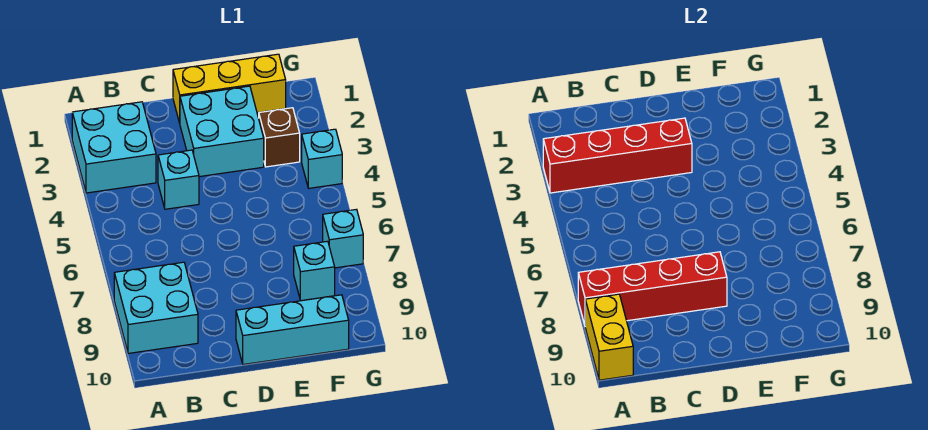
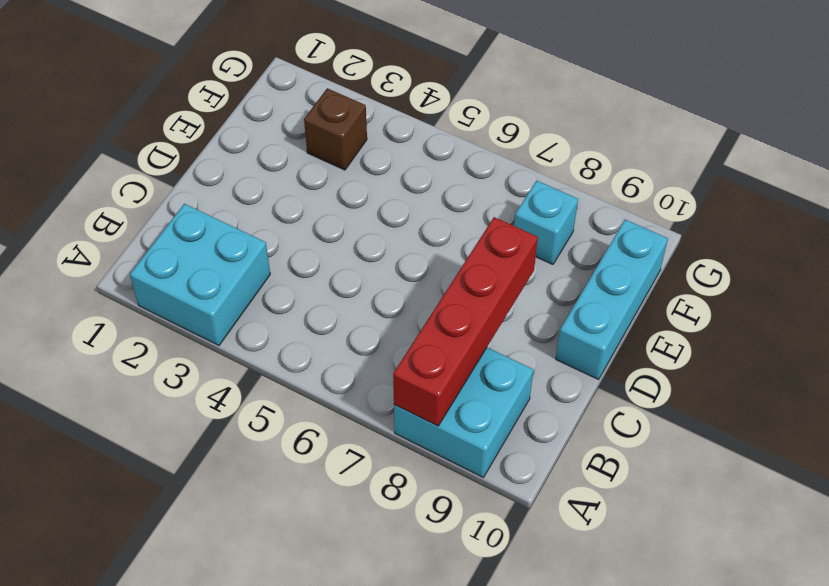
none -> cyan 1x1 brick [158,150,199,209]
none -> yellow 1x3 brick [173,54,286,123]
none -> cyan 2x2 brick [180,86,264,177]

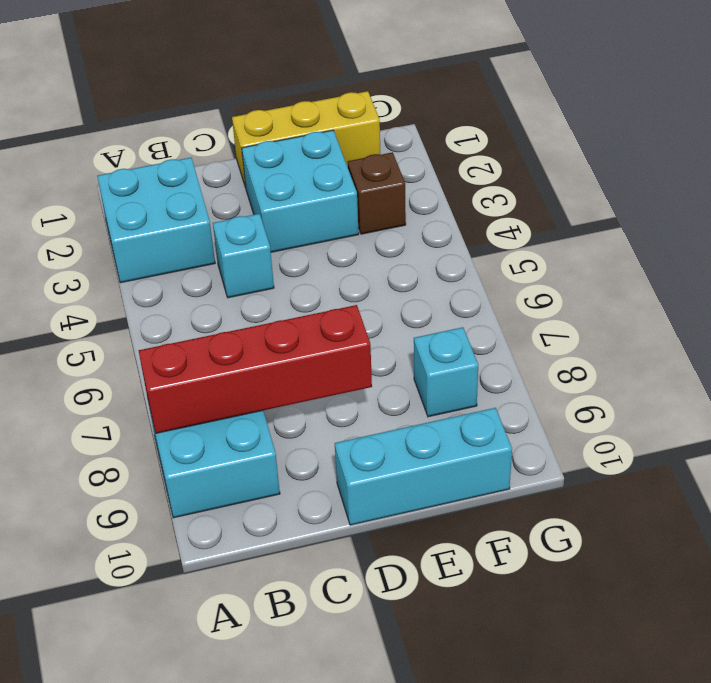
none -> cyan 1x1 brick [302,129,342,188]
none -> cyan 1x1 brick [323,209,363,268]
none -> red 1x4 brick [543,118,692,193]

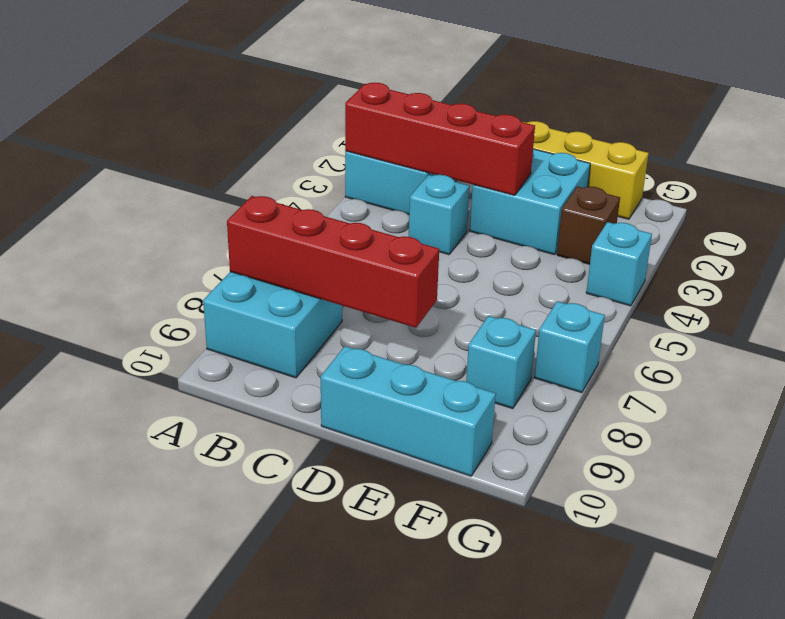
none -> yellow 1x2 brick [585,294,633,380]

